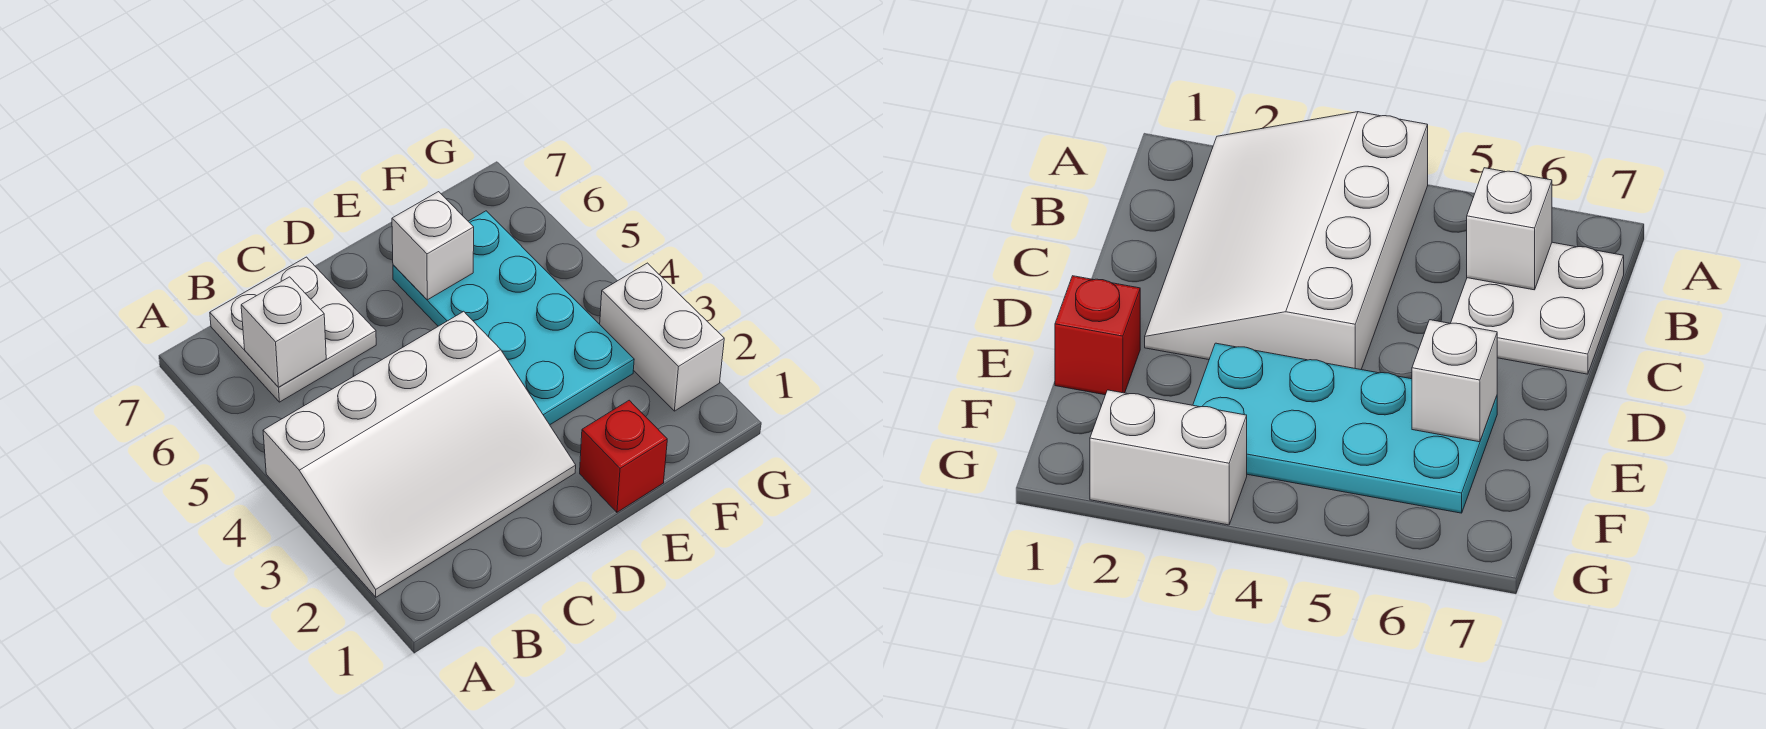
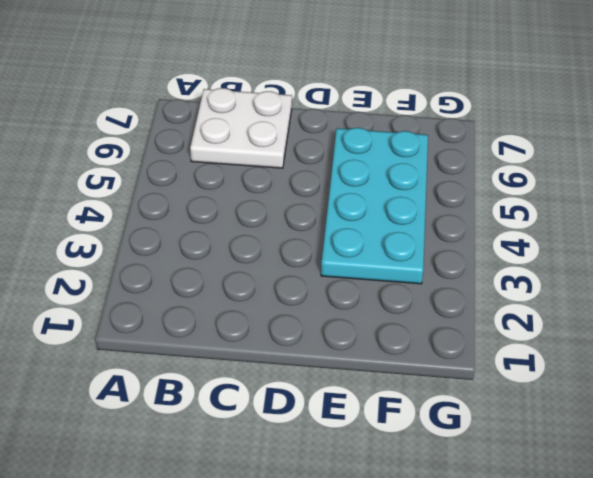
none -> white 3x4 slope [263,311,576,597]
none -> red 1x1 brick [580,400,667,512]

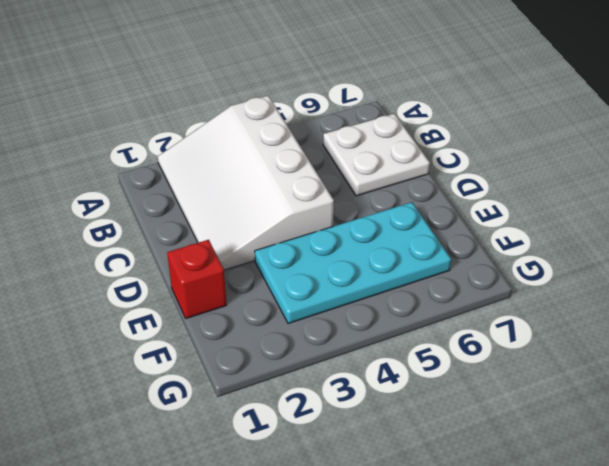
none -> white 1x2 brick [600,263,724,411]
none -> white 1x1 brick [241,277,326,387]

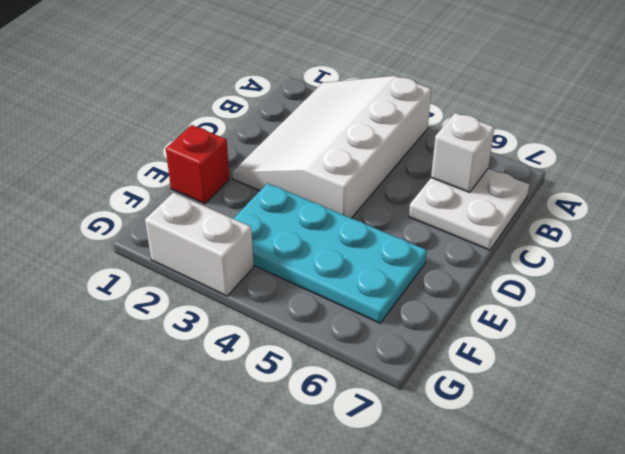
none -> white 1x1 brick [392,192,474,300]

